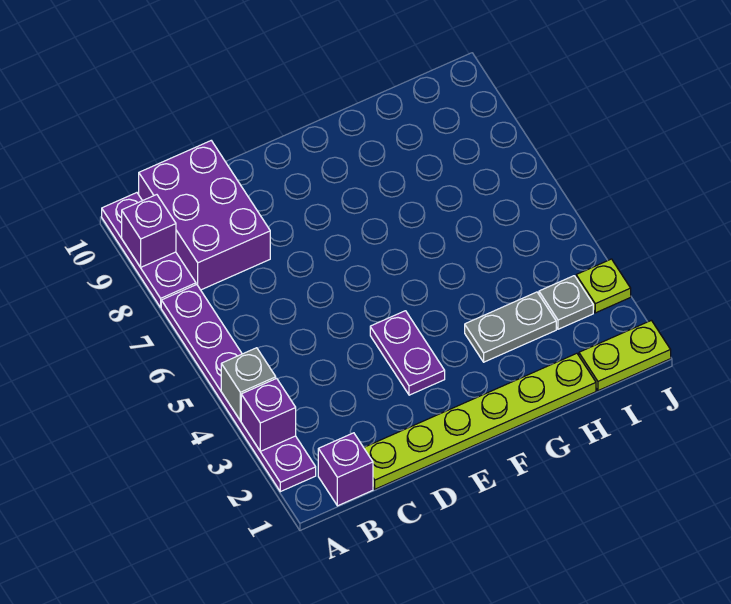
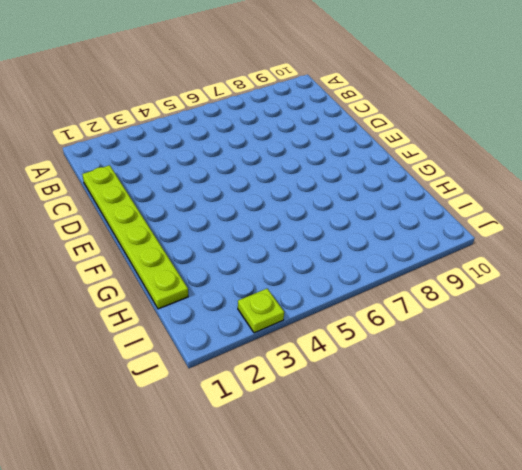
none -> purple 1x6 plate [161,285,316,492]
none -> purple 1x3 plate [102,193,196,307]
none -> purple 1x1 brick [318,433,373,506]

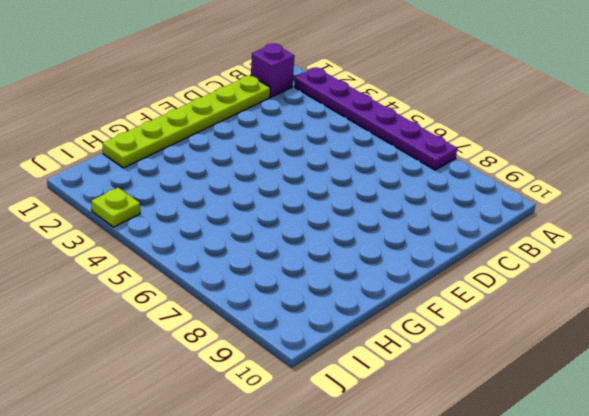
none -> purple 1x3 plate [102,193,196,307]
none -> purple 2x3 brick [139,141,270,290]
none -> purple 1x2 plate [370,311,445,395]

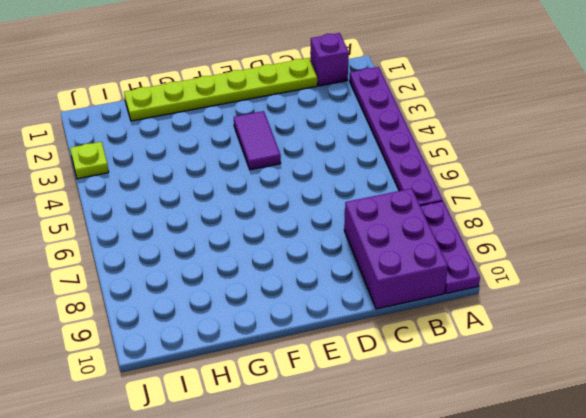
purple 1x2 tile [234,111,281,170] -> purple 1x2 plate [370,311,445,395]
none -> grey 1x2 plate [465,292,556,362]
none -> lime 1x2 plate [579,320,671,391]
none -> grey 1x1 plate [539,276,593,329]

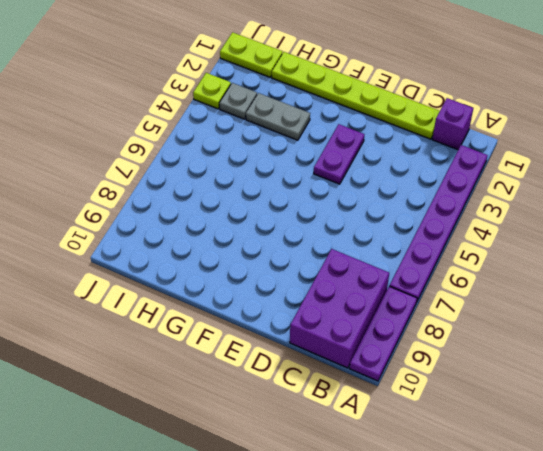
none -> purple 1x1 brick [241,378,296,451]
none -> grey 1x1 brick [221,348,276,421]
none -> purple 1x1 brick [122,195,176,267]

